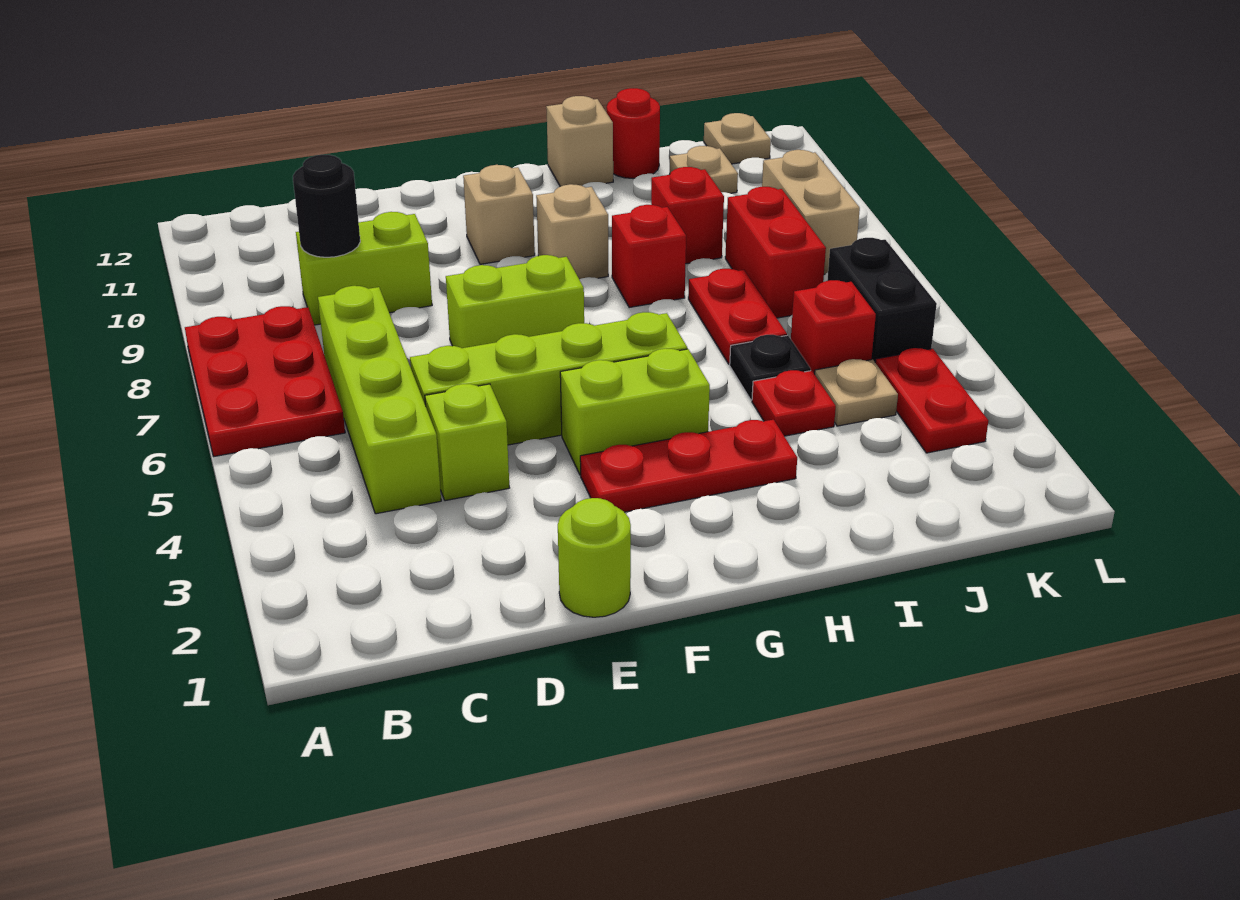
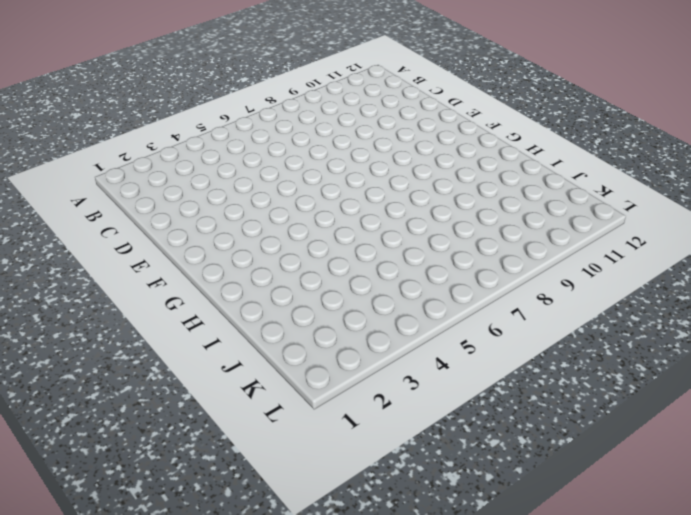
none -> red 2x3 plate [185,306,345,456]
none -> lime 1x4 brick [318,286,441,514]
none -> lime 1x2 brick [296,212,432,325]

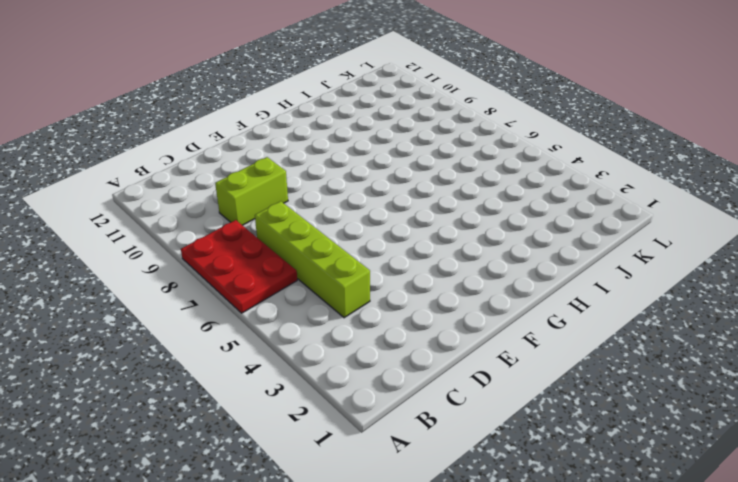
none -> lime 1x1 brick [425,384,509,501]
none -> lime 1x4 brick [410,312,687,445]
none -> lime 1x1 round brick [558,498,631,617]

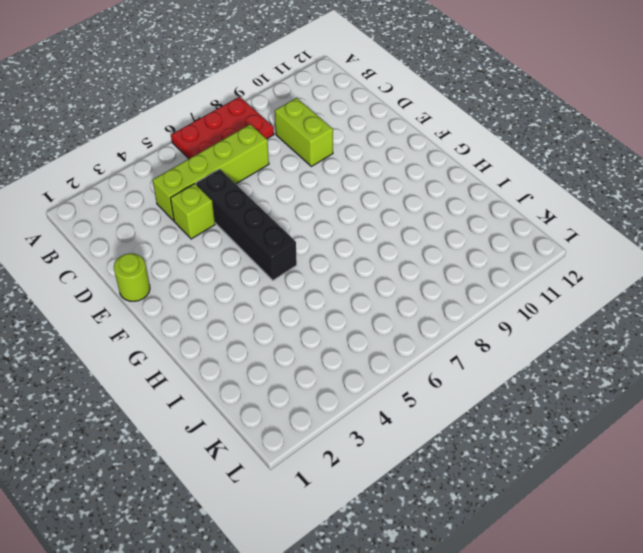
black 1x4 brick [196,169,297,280] -> lime 1x4 brick [410,312,687,445]
none -> lime 1x2 brick [446,255,584,348]
none -> red 1x3 plate [580,420,797,512]
none -> lime 1x2 brick [560,348,710,475]

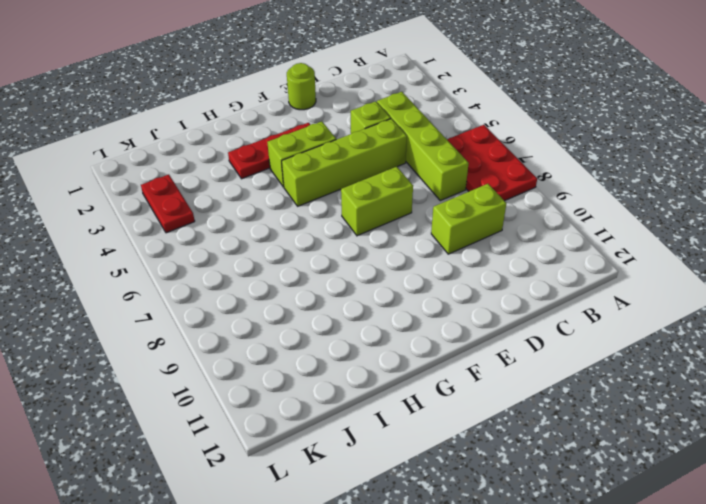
none -> tan 1x1 brick [463,165,535,264]
none -> tan 1x1 brick [536,184,608,279]
none -> red 1x1 brick [612,205,686,307]

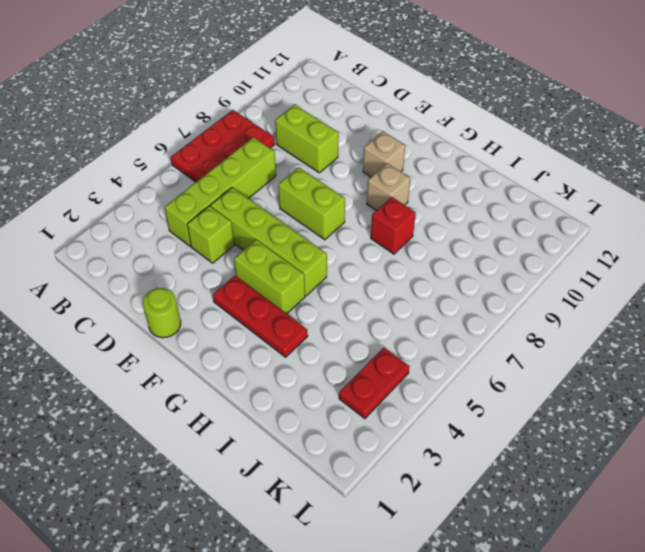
none -> tan 1x1 brick [546,96,613,187]
none -> red 1x1 plate [752,370,836,436]
none -> black 1x1 plate [730,335,811,400]

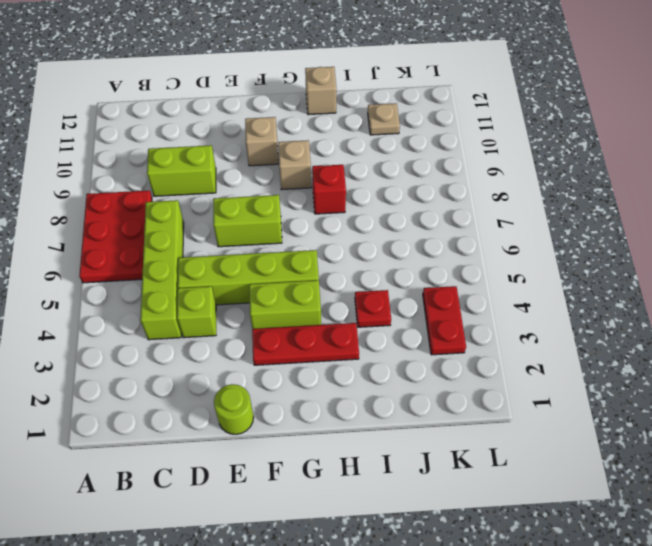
none -> black 1x1 plate [730,335,811,400]
none -> red 1x2 plate [688,269,787,364]
none -> red 1x1 brick [651,167,724,264]

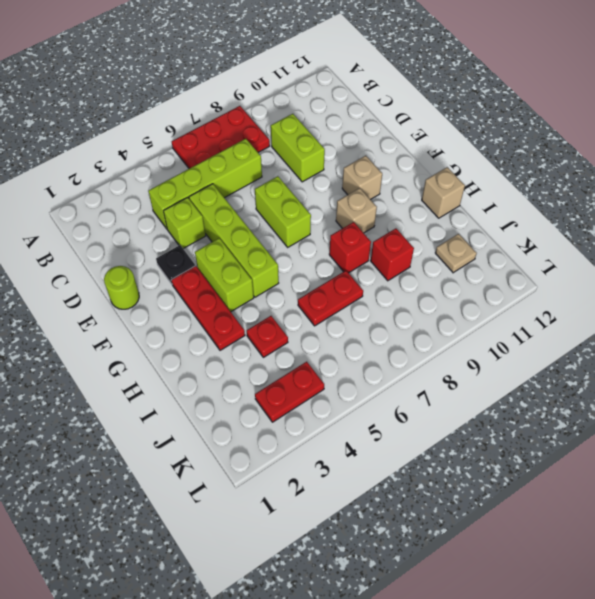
black 1x1 plate [156,245,195,284] -> black 1x1 plate moved to [730,335,811,400]
none -> red 1x1 round brick [607,88,660,178]
none -> tan 1x1 plate [815,359,898,426]
none -> red 1x1 brick [791,280,876,374]

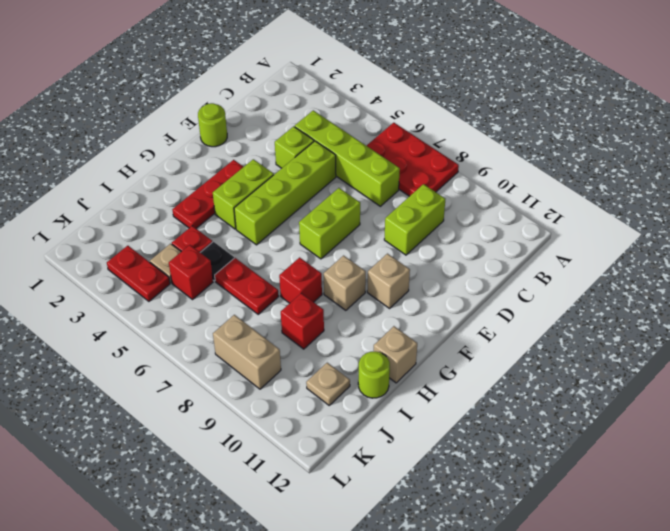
lime 1x1 round brick [358,351,390,398] -> red 1x1 round brick [607,88,660,178]
none -> red 1x2 brick [725,187,826,318]
none -> black 1x2 brick [827,238,937,362]
none -> tan 1x1 plate [704,113,771,164]

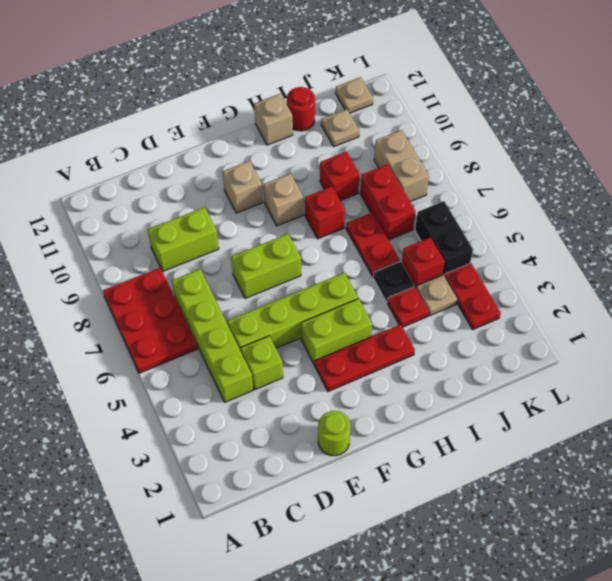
none -> black 1x1 round brick [293,155,360,257]

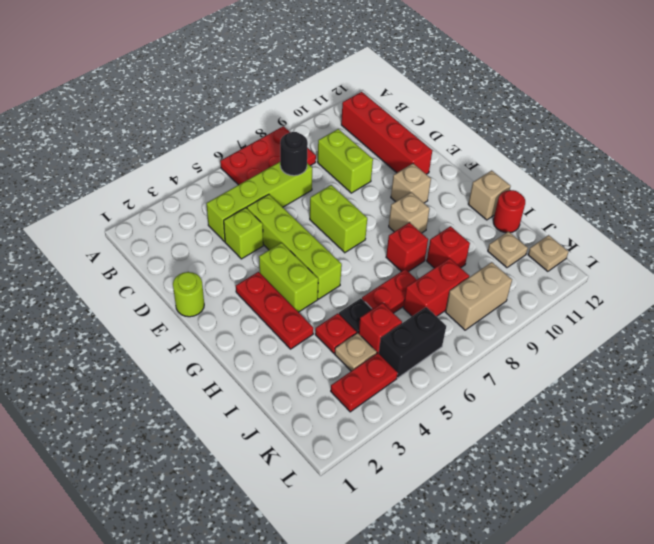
red 1x4 brick [341,92,432,174] -> none
black 1x1 round brick [280,132,308,176] -> black 1x1 round brick moved to [293,155,360,257]

